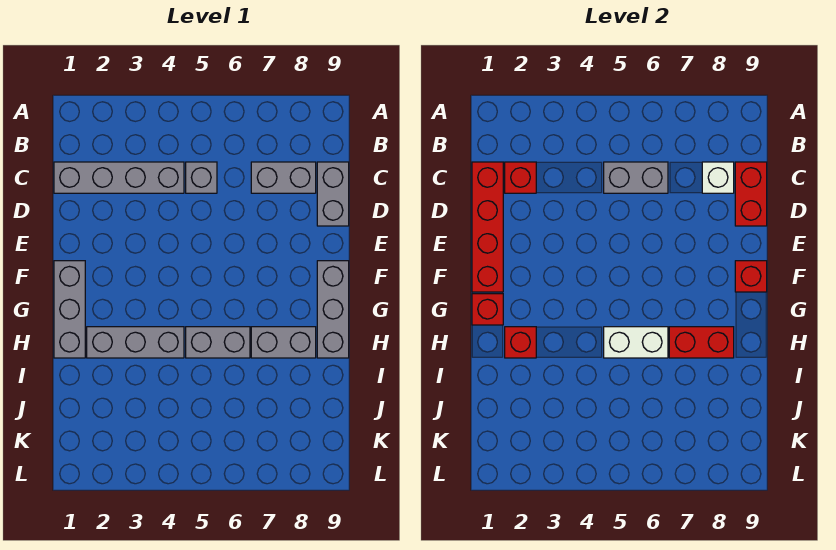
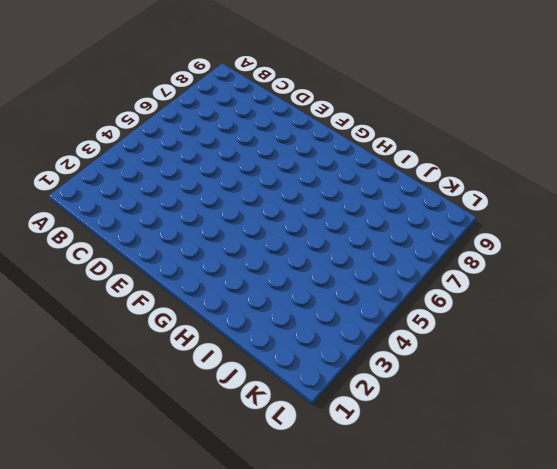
none -> grey 1x4 brick [54,162,184,193]
none -> grey 1x1 brick [186,162,217,193]
none -> grey 1x2 brick [251,162,316,193]

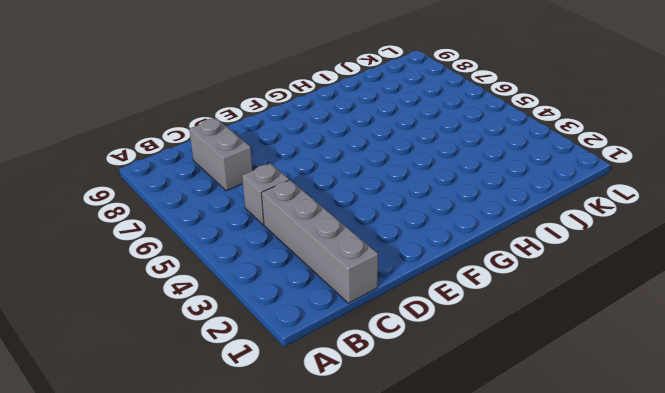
none -> grey 1x2 brick [317,162,349,226]
none -> grey 1x3 brick [54,261,85,358]
none -> grey 1x3 brick [317,261,349,358]

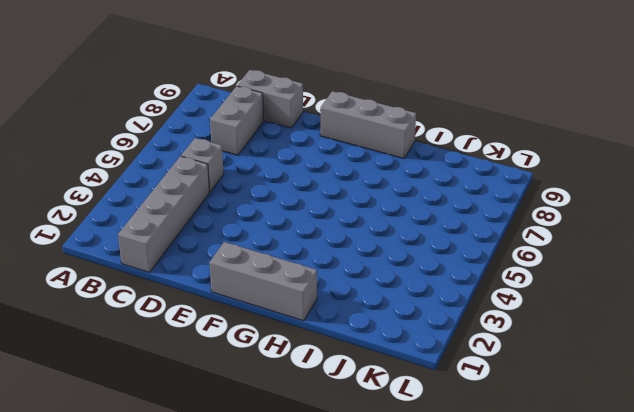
none -> grey 1x3 brick [87,327,184,358]
none -> grey 1x2 brick [186,327,250,358]
none -> grey 1x2 brick [251,327,316,358]

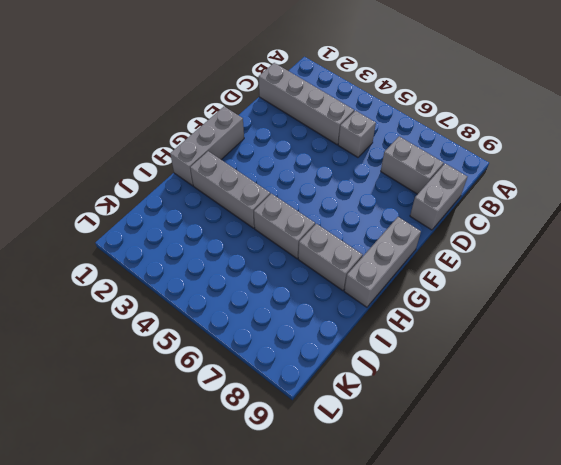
none -> red 1x4 brick [472,162,503,292]
none -> red 1x1 brick [505,162,536,193]
none -> grey 1x2 brick [604,162,668,193]

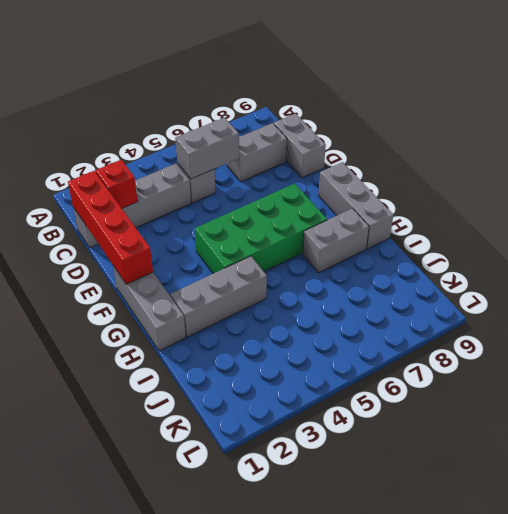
green 2x4 brick [195,183,327,274] -> none
none -> grey 1x2 brick [186,327,250,358]
none -> white 1x1 brick [702,162,734,193]
none -> red 1x2 brick [735,162,767,226]

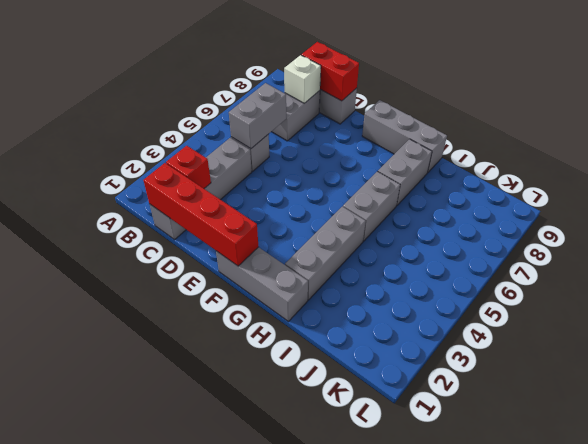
none -> red 1x1 brick [735,261,767,292]
none -> red 1x1 brick [472,294,503,325]
none -> red 1x1 brick [505,327,536,358]

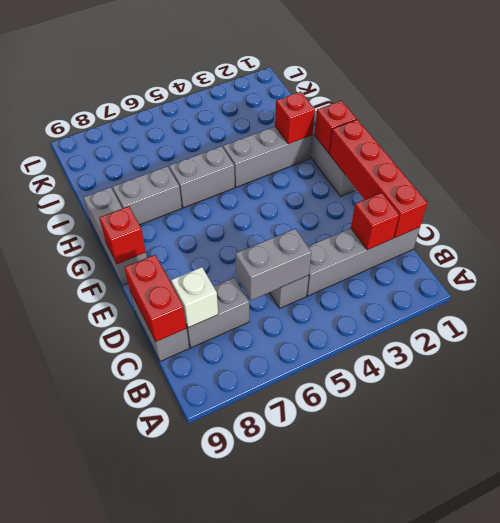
none -> white 1x2 brick [604,327,668,358]
none -> red 1x2 brick [669,327,734,358]

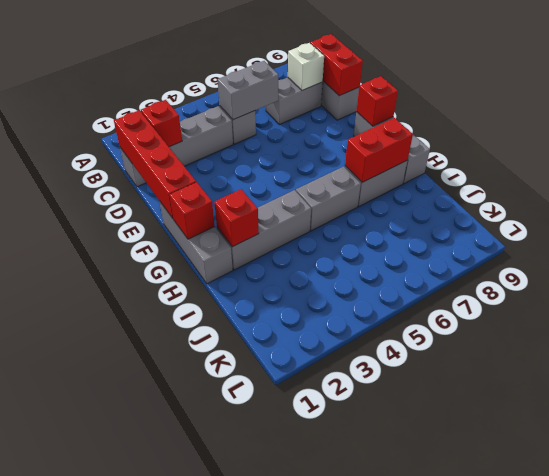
none -> white 1x2 brick [604,327,668,358]

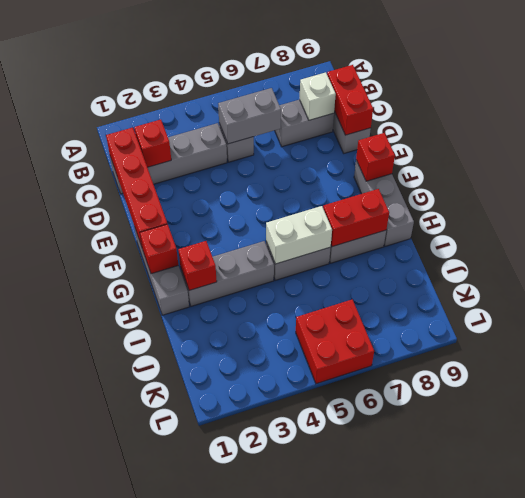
red 2x2 brick [296,300,374,384] -> none

